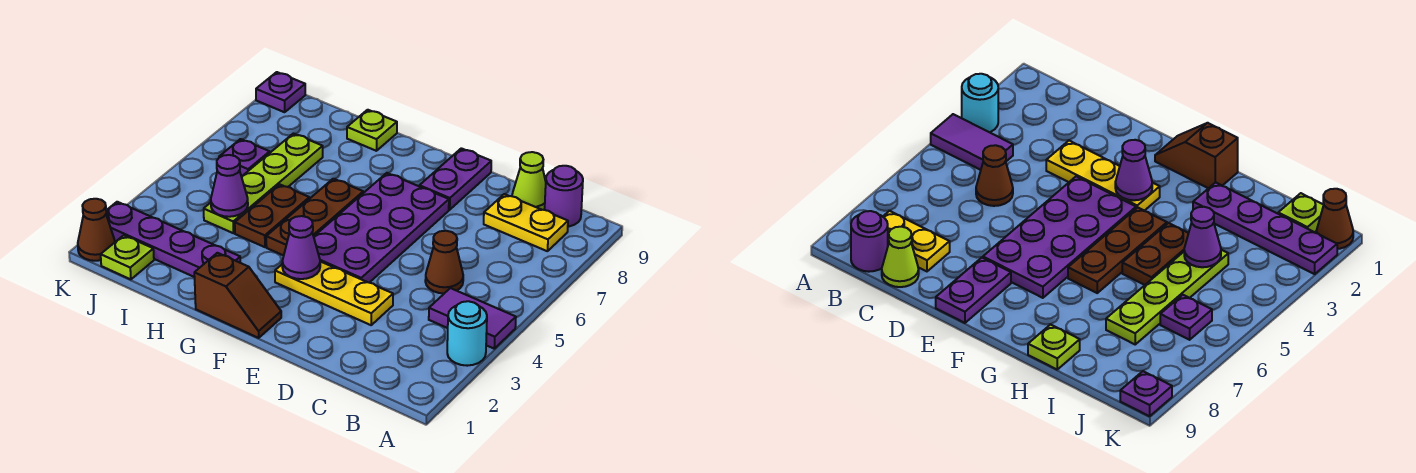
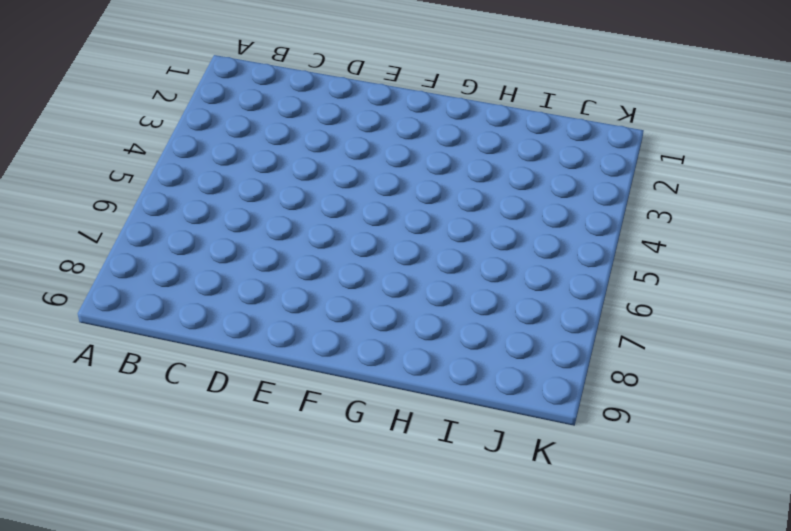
none -> cyan 1x1 round brick [447,301,487,366]
none -> purple 1x2 tile [429,288,516,349]
none -> yellow 1x2 plate [484,194,568,251]

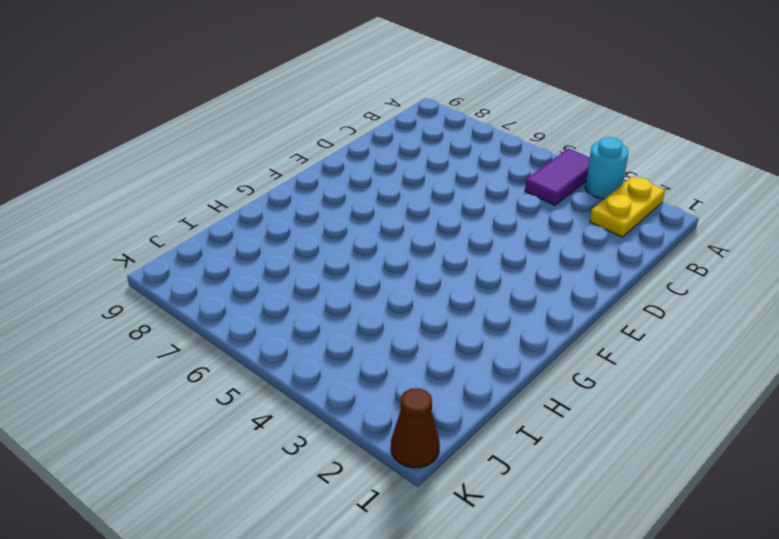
yellow 1x2 plate [590,176,665,237] -> yellow 1x2 plate moved to [484,194,568,251]
none -> purple 1x1 round brick [545,166,583,227]
none -> brown 1x1 cone [425,231,463,293]
none -> lime 1x1 cone [512,152,546,210]

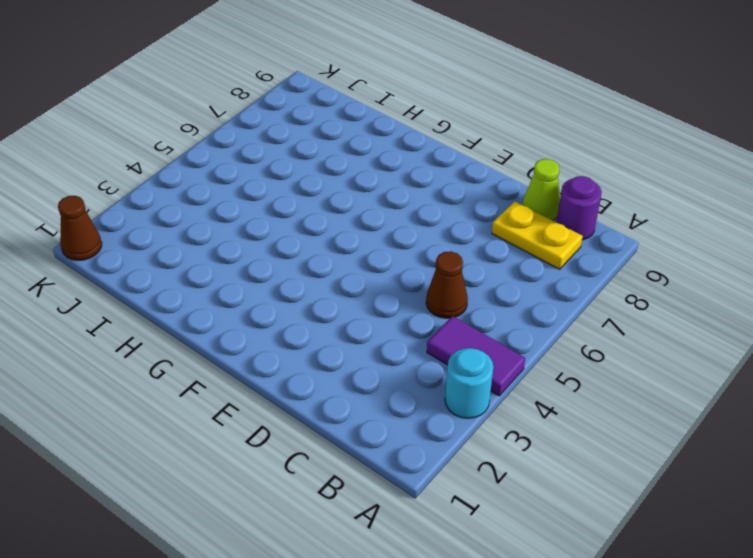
none -> yellow 1x3 plate [275,261,393,325]
none -> purple 2x4 plate [314,173,449,283]
none -> purple 1x2 plate [419,148,491,210]

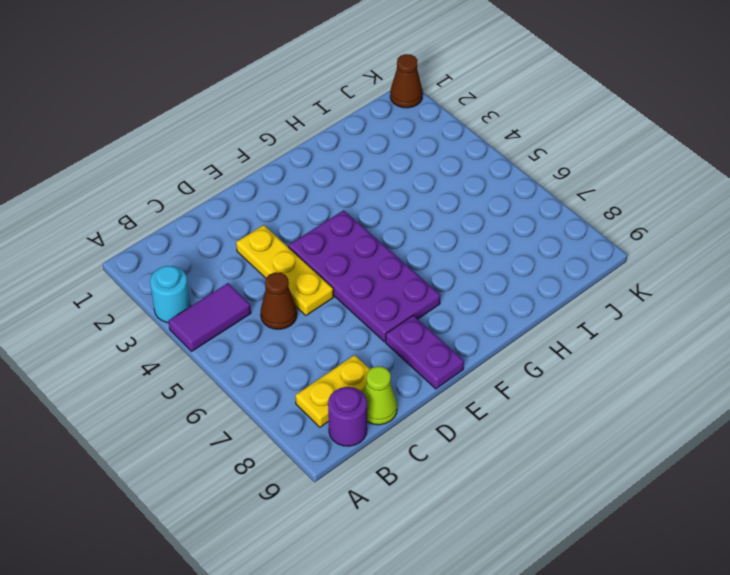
yellow 1x3 plate [236,225,334,315] -> yellow 1x3 plate turned to [275,261,393,325]
none -> brown 1x2 slope [194,253,281,338]
none -> brown 1x3 plate [266,179,363,256]
none -> purple 1x4 plate [106,202,240,277]

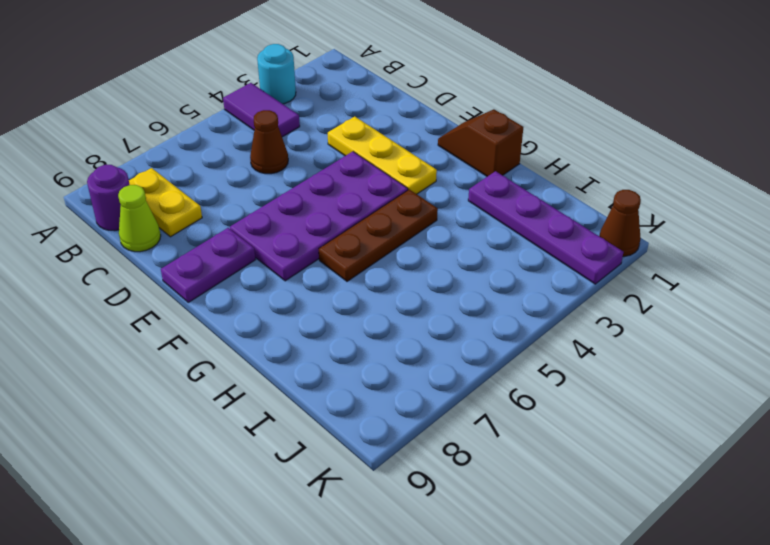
none -> brown 1x2 plate [235,184,309,247]
none -> lime 1x1 plate [347,110,397,151]
none -> lime 1x4 plate [204,134,323,233]

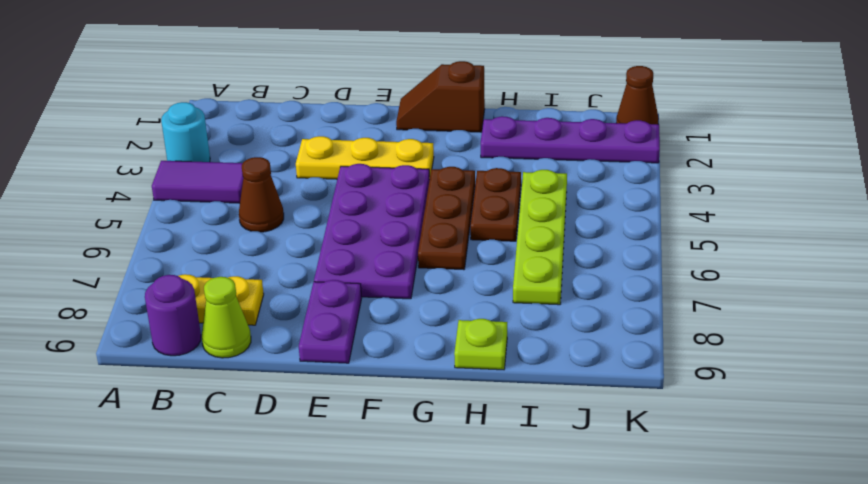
none -> lime 1x1 plate [101,235,154,279]
none -> purple 1x1 plate [219,139,270,177]
none -> purple 1x1 plate [256,72,305,112]

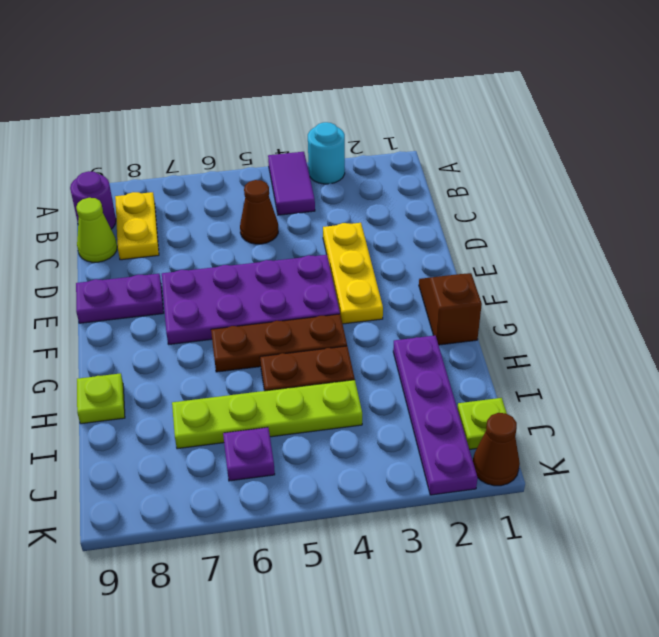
none -> purple 1x1 plate [256,72,305,112]
none -> purple 1x1 cone [282,216,320,279]
none -> purple 1x1 cone [210,155,248,217]

